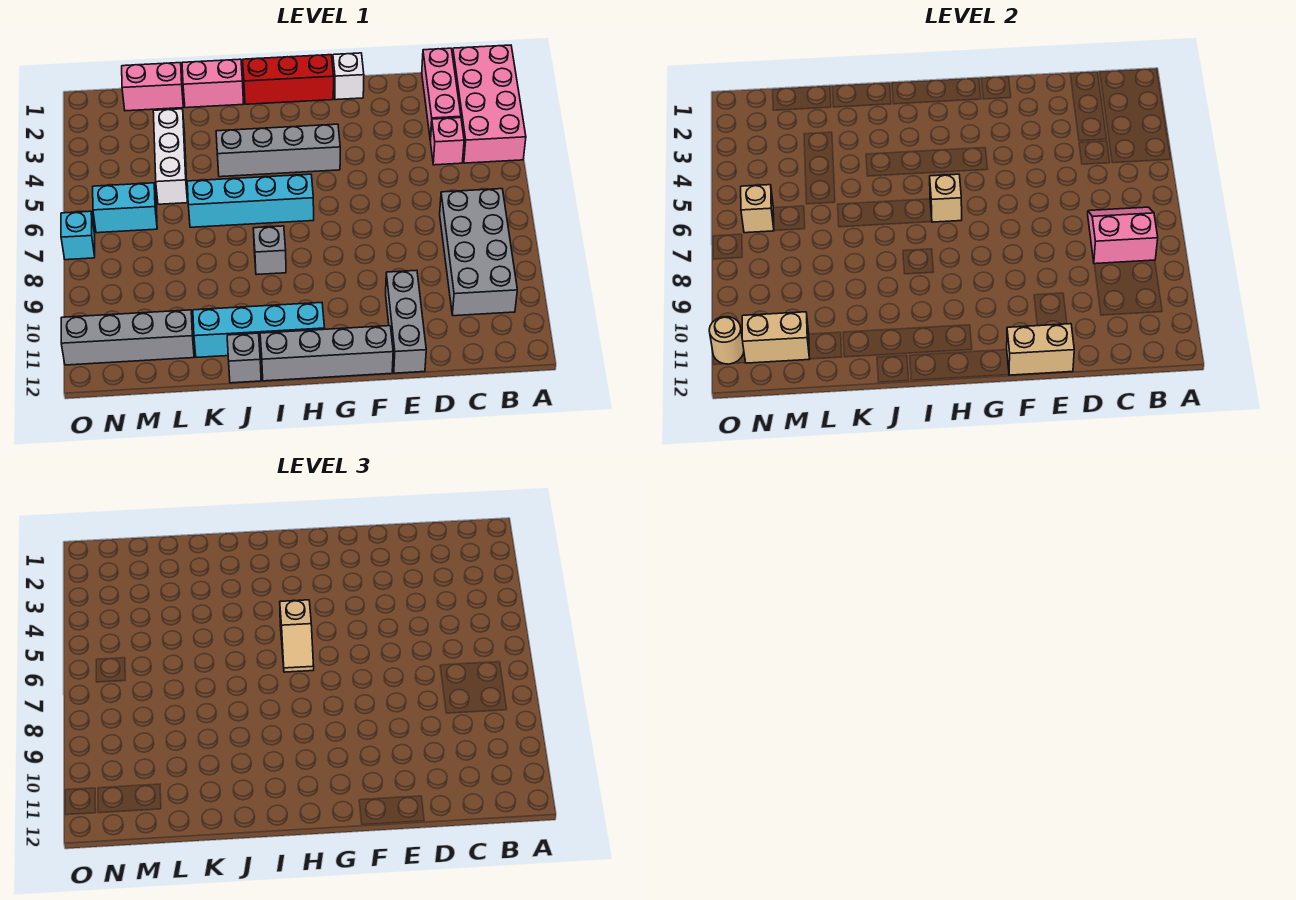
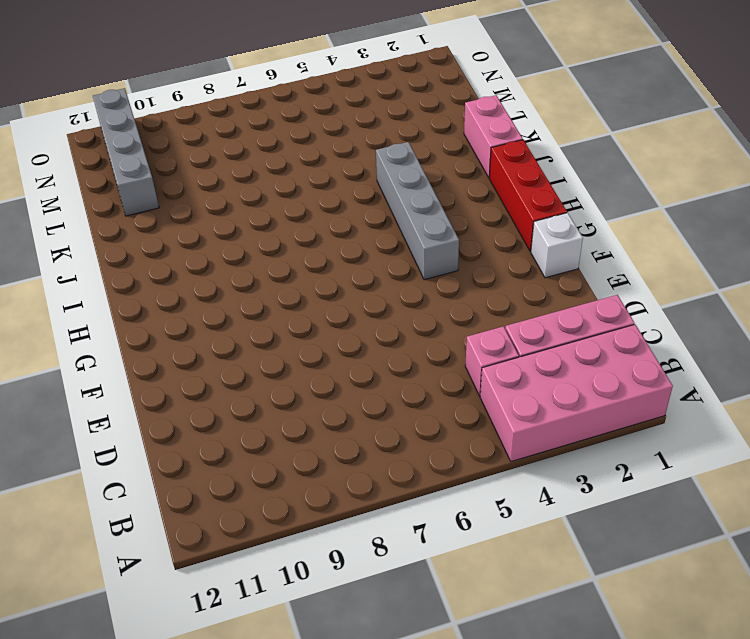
none -> grey 2x4 brick [440,189,517,316]
none -> grey 1x3 brick [386,270,426,373]
none -> grey 1x4 brick [260,326,393,381]

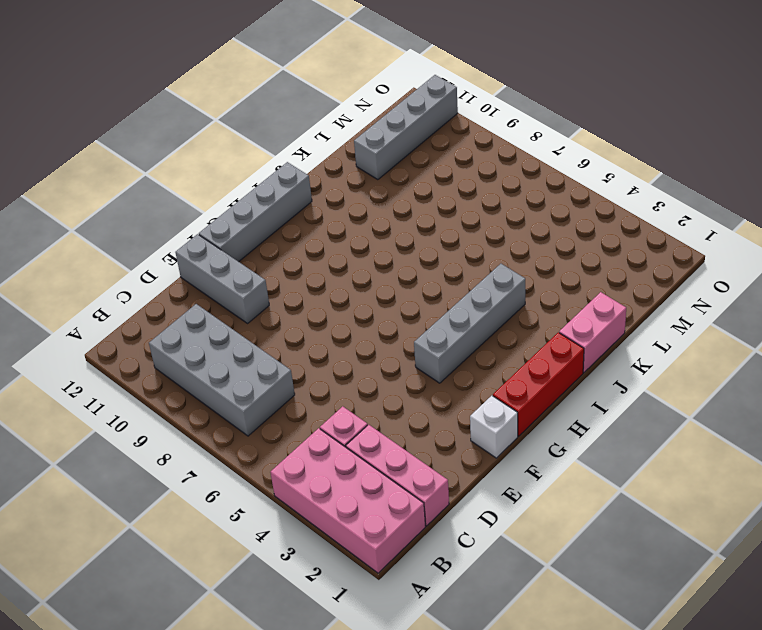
none -> cyan 1x4 brick [187,174,314,227]
none -> cyan 1x4 brick [193,303,325,357]
none -> grey 1x1 brick [253,226,286,275]

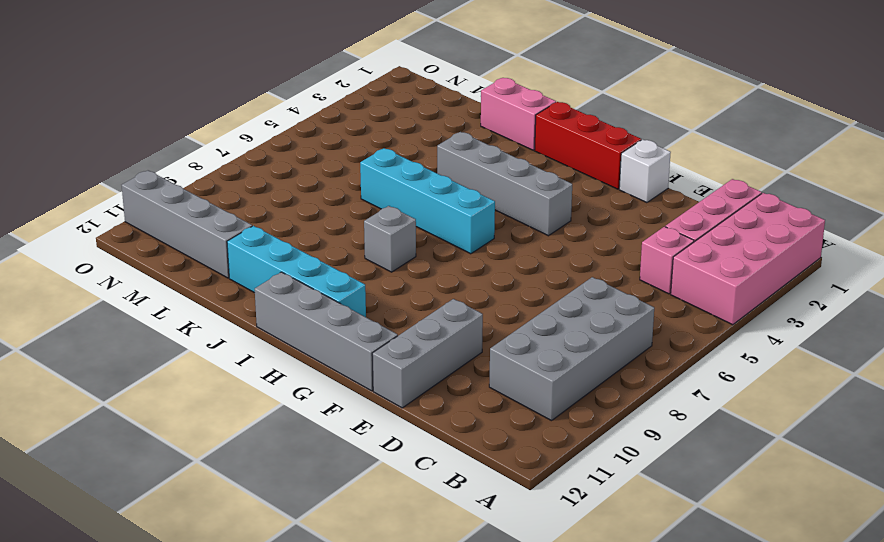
none -> grey 1x1 brick [227,333,261,383]
none -> pink 1x2 brick [122,63,183,111]
none -> white 1x3 brick [153,109,187,204]

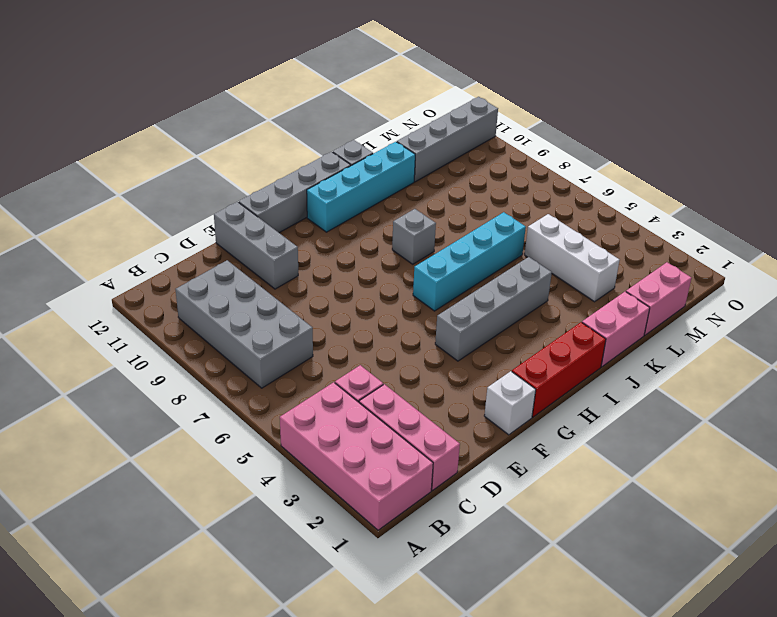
none -> cyan 1x2 brick [93,183,157,233]
none -> cyan 1x1 brick [61,211,95,260]
none -> pink 2x2 slope [1088,207,1158,264]

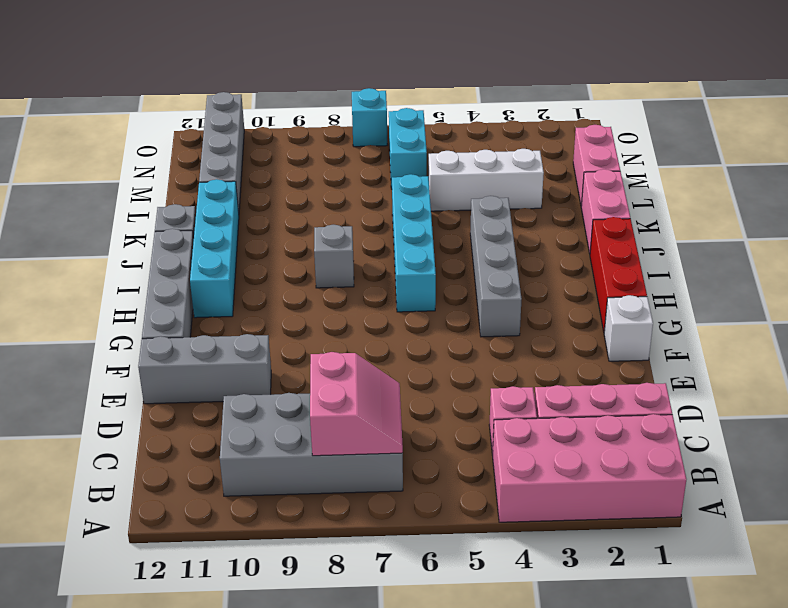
none -> tan 1x2 brick [1007,324,1074,375]
none -> tan 1x1 brick [930,174,962,222]
none -> tan 1x2 brick [742,312,809,363]

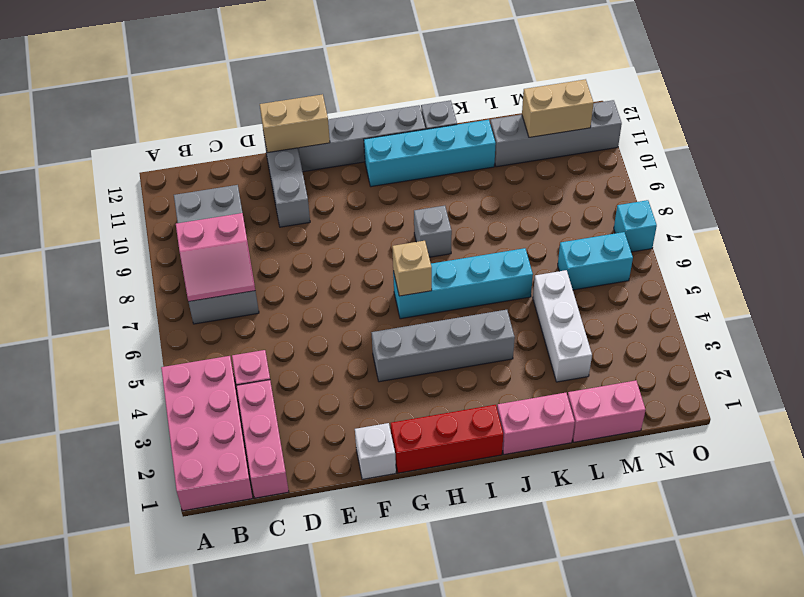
none -> tan 1x1 brick [741,185,774,233]
none -> tan 1x1 round brick [709,317,744,364]
none -> tan 1x2 slope [280,600,314,672]

